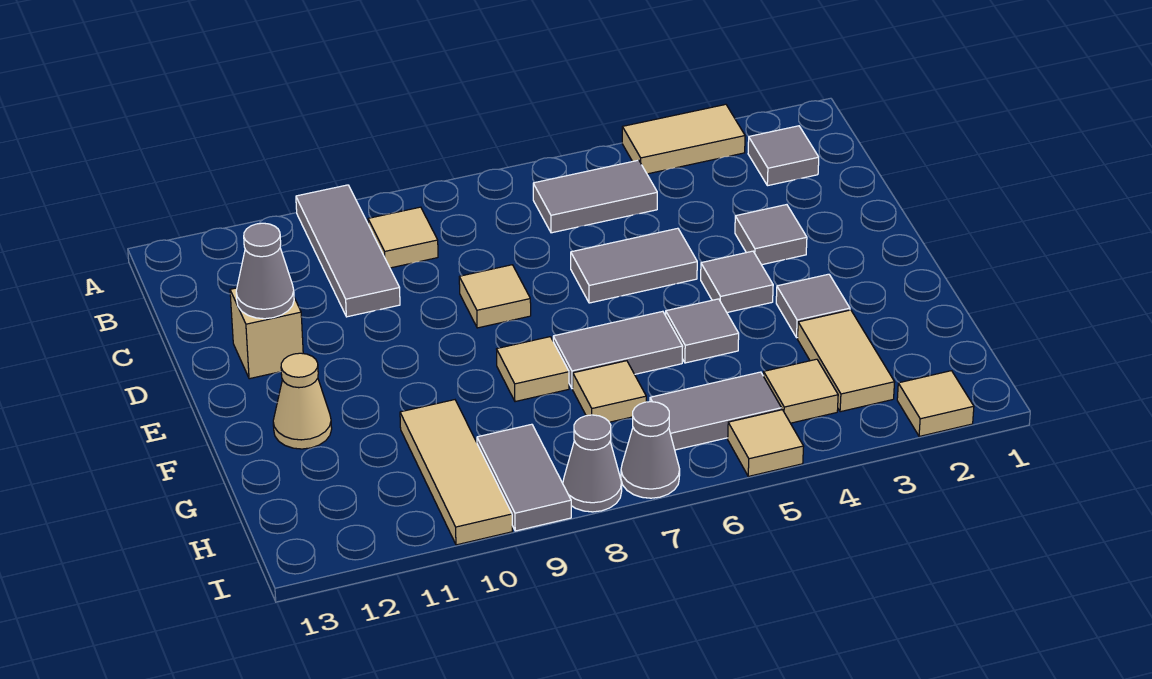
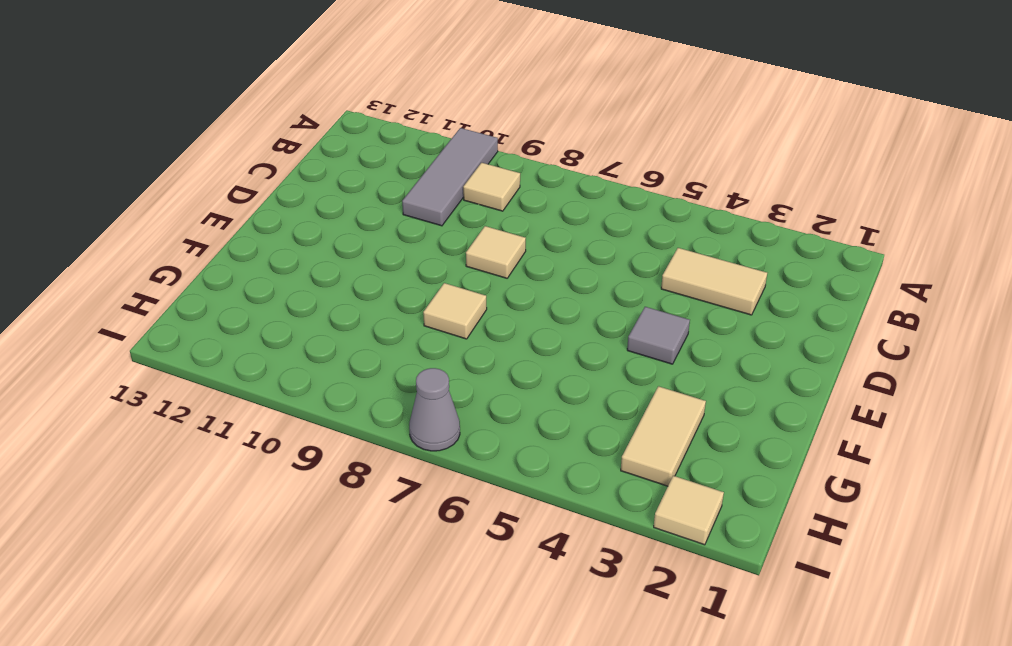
tan 1x2 tile [661,248,767,315] -> tan 1x2 tile moved to [622,104,745,174]
none -> grey 1x1 tile [748,126,819,186]
none -> grey 1x2 tile [533,160,657,233]
none -> grey 1x1 tile [735,205,807,265]

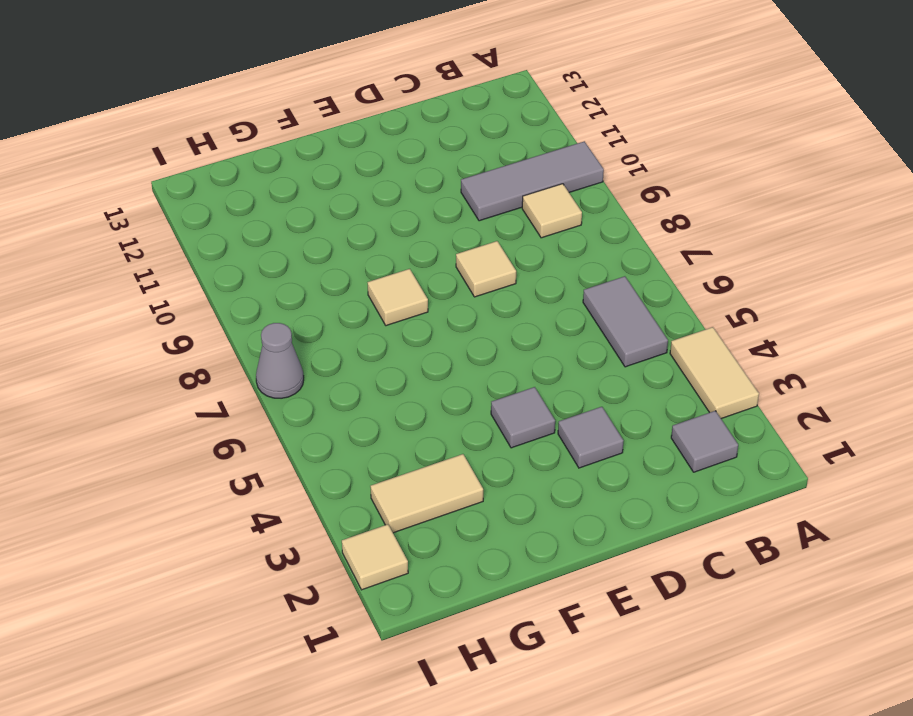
none -> grey 1x2 tile [571,228,697,303]
none -> tan 1x1 brick [230,288,303,379]
none -> grey 1x1 tile [776,274,850,338]

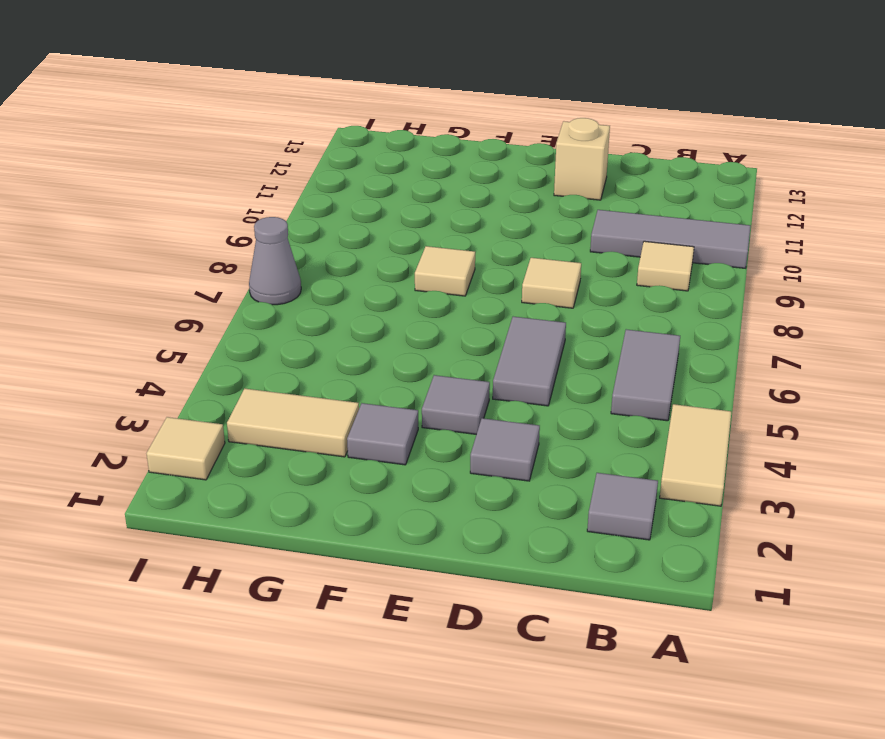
none -> grey 1x1 tile [666,299,739,363]
none -> grey 1x2 tile [553,311,683,389]
none -> tan 1x1 cone [273,353,332,449]

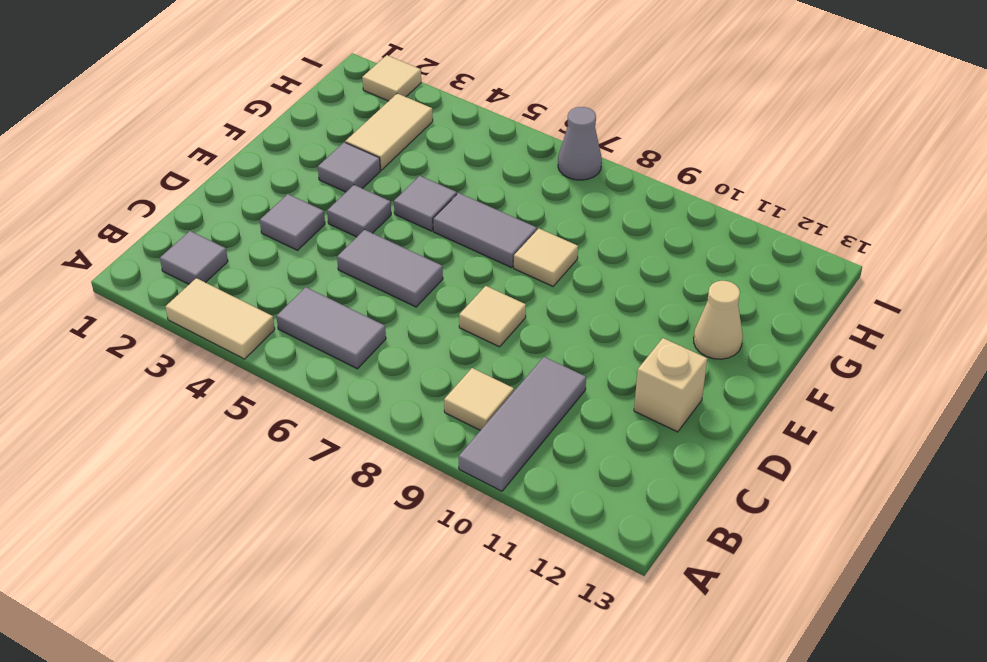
none -> tan 1x1 tile [573,361,646,422]
none -> tan 1x3 tile [400,400,512,545]
none -> tan 1x1 tile [764,359,838,423]

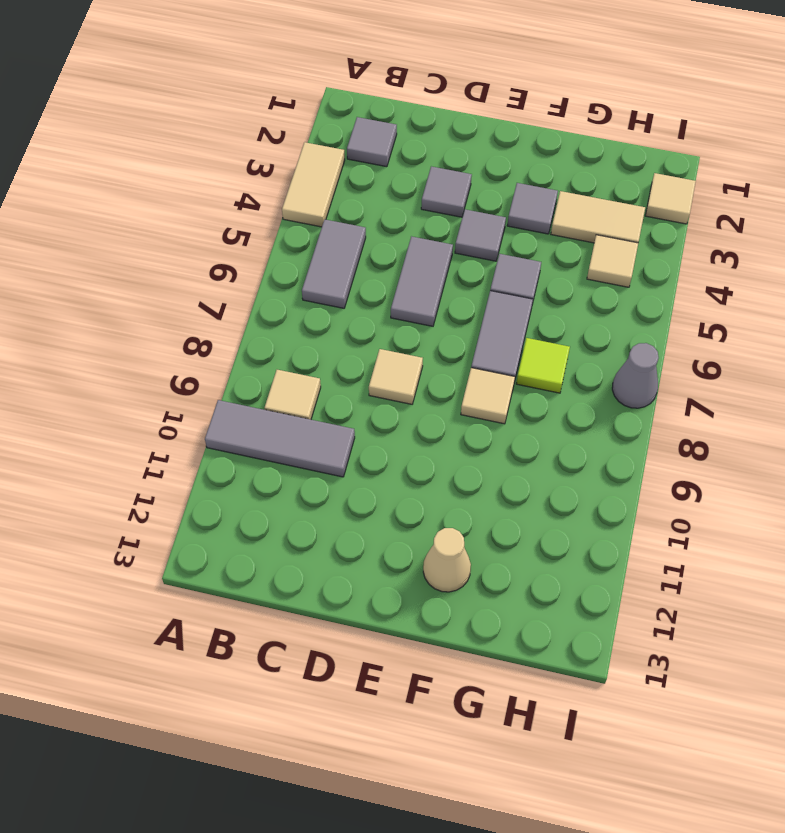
lime 1x1 tile [516,338,570,393] -> tan 1x1 tile [573,361,646,422]
none -> tan 1x1 brick [230,288,303,379]
none -> tan 1x3 tile [400,400,512,545]
none -> grey 1x2 tile [650,372,781,450]

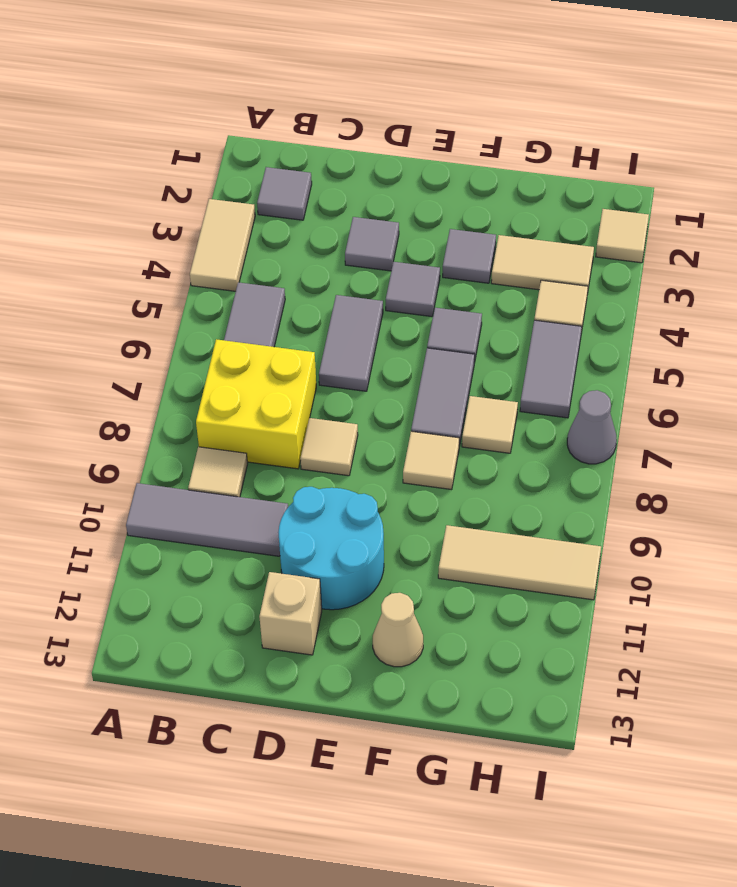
yellow 2x2 brick [196,339,316,469] -> none
cyan 2x2 round brick [278,487,384,610] -> none
none -> grey 1x2 tile [477,424,571,531]
none -> tan 1x1 tile [728,410,804,476]
none -> grey 1x1 cone [563,415,622,512]

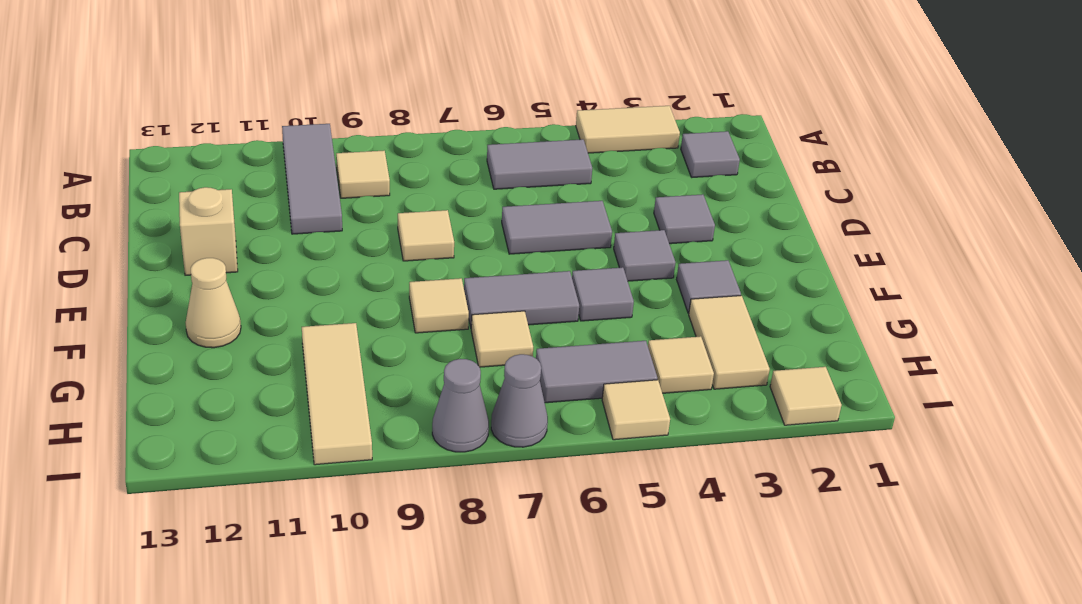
none -> grey 1x2 tile [477,424,571,531]
none -> grey 1x1 cone [236,223,294,319]

